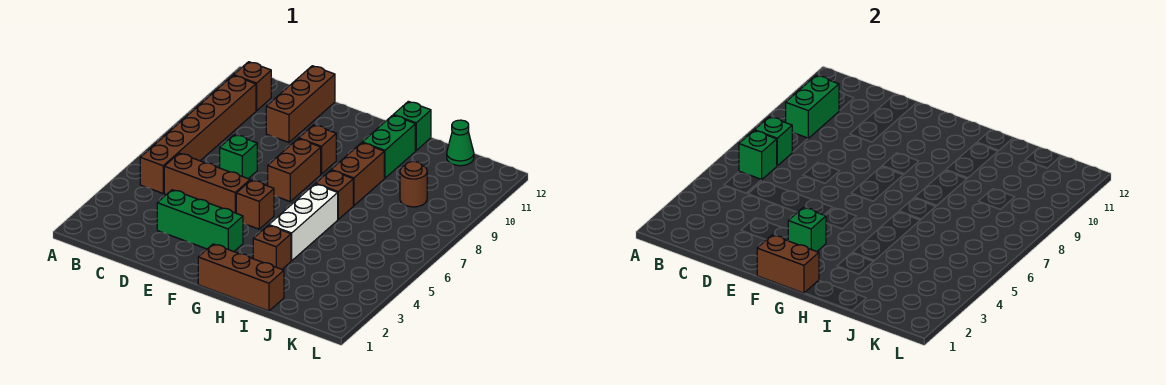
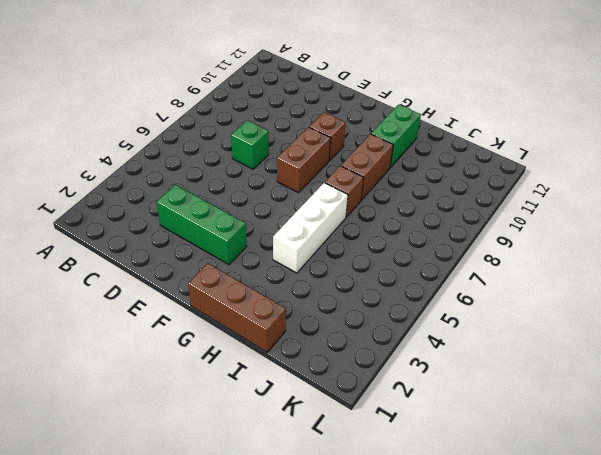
none -> brown 1x6 brick [140,75,256,193]
none -> brown 1x1 brick [234,62,271,111]
none -> brown 1x3 brick [164,153,250,213]

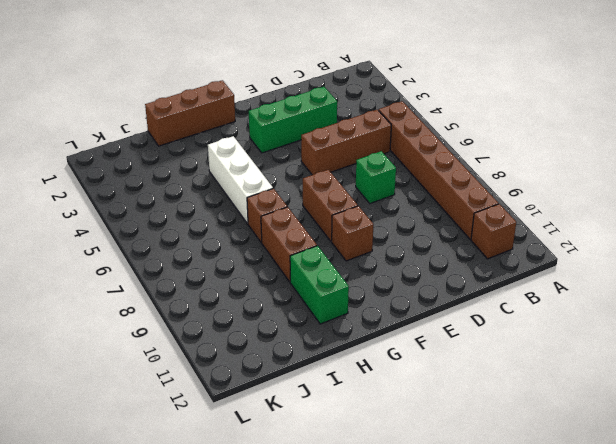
none -> brown 1x3 brick [266,66,335,142]
none -> brown 1x1 brick [236,180,274,229]
none -> brown 1x1 brick [253,225,291,269]

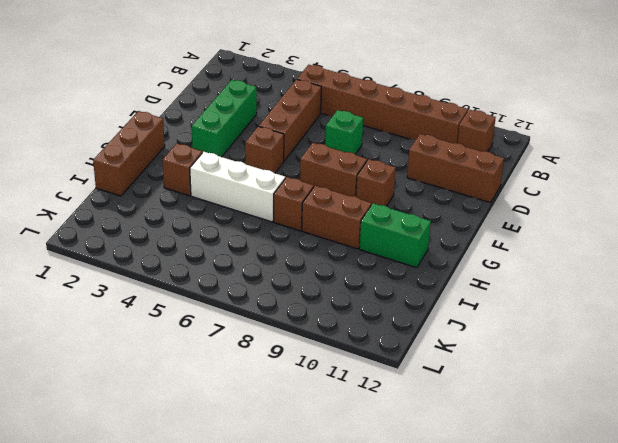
none -> green 1x1 brick [394,101,431,151]
none -> brown 1x1 round brick [400,161,427,207]
none -> green 1x1 cone [447,120,474,166]

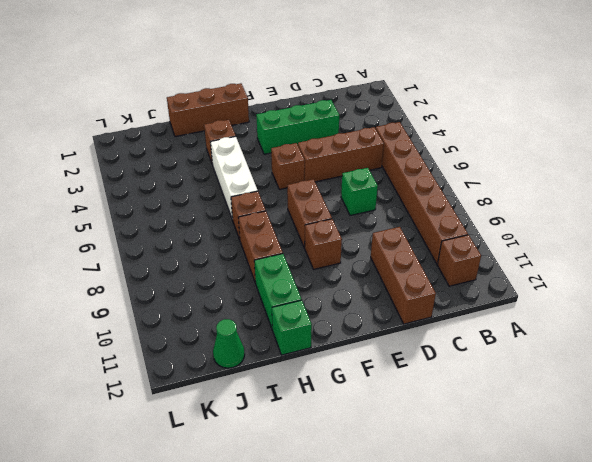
none -> brown 1x1 round brick [400,161,427,207]
none -> green 1x1 brick [739,131,777,180]
none -> green 1x1 brick [754,117,792,166]

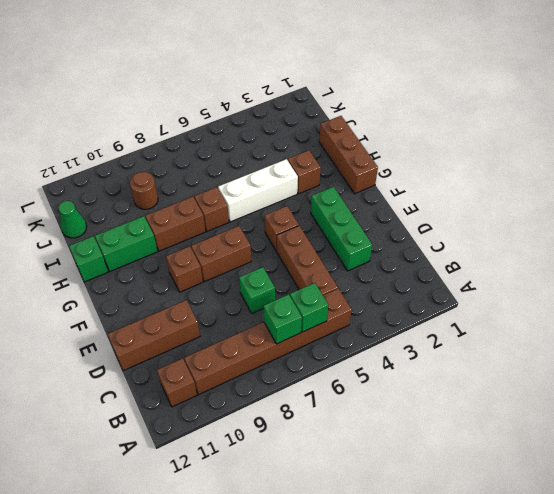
none -> green 1x2 brick [786,76,839,138]
none -> brown 1x2 brick [757,235,819,293]
none -> green 1x1 brick [788,208,826,252]

